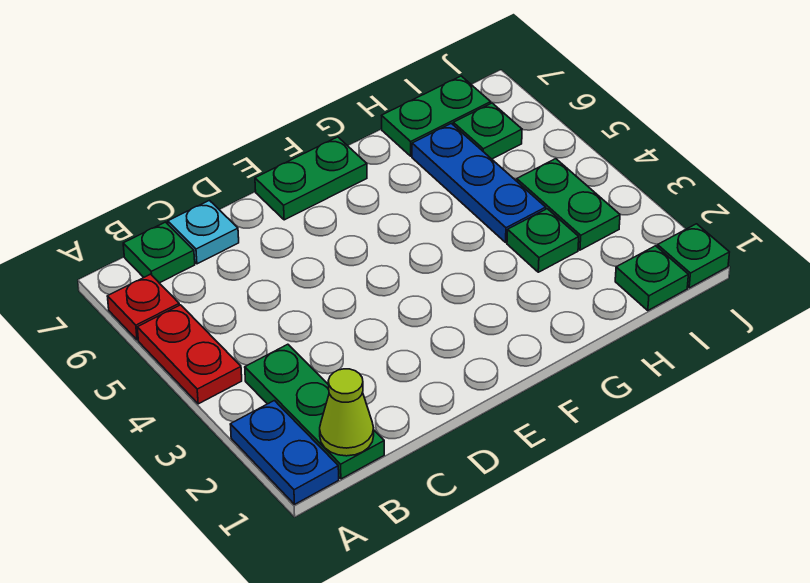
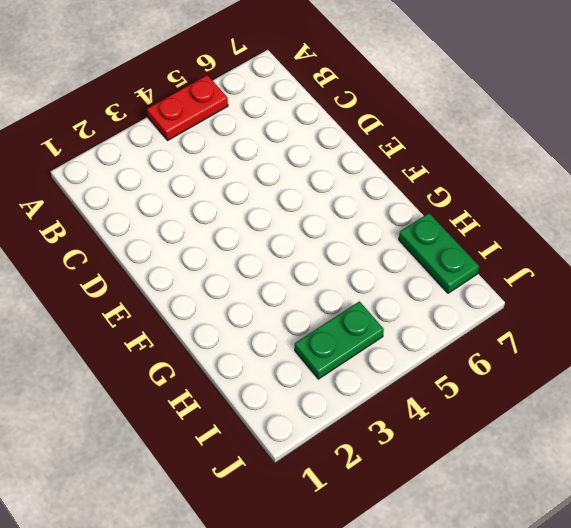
none -> blue 1x2 plate [230,401,339,504]
none -> red 1x1 plate [107,274,179,340]
none -> green 1x3 plate [245,344,384,479]

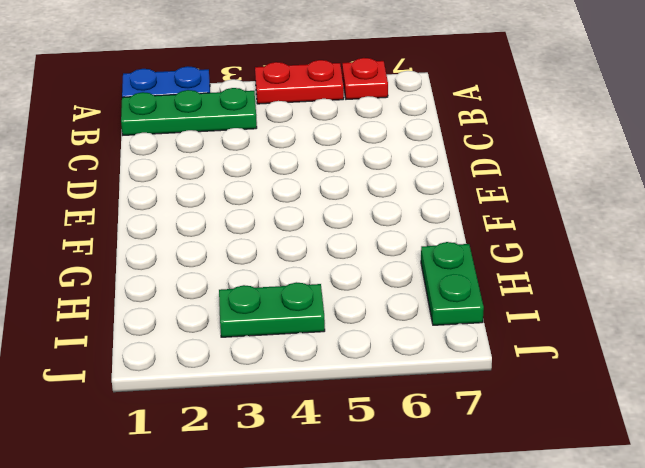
none -> green 1x1 plate [123,222,195,283]
none -> cyan 1x1 plate [168,200,239,264]
none -> green 1x2 plate [255,137,367,220]

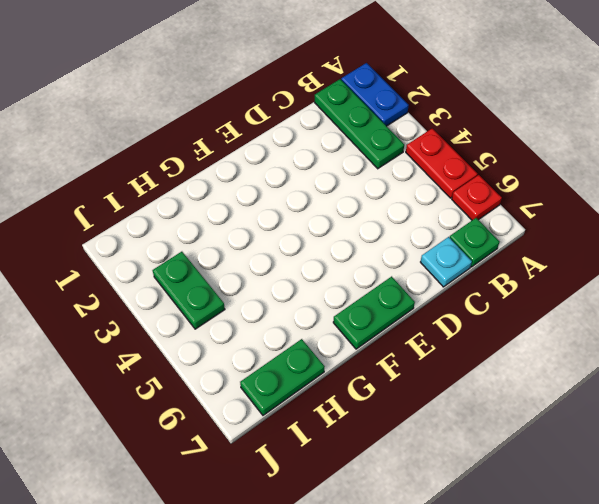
none -> green 1x1 plate [507,209,579,272]
none -> blue 1x3 plate [412,123,546,242]
none -> green 1x1 plate [615,246,688,311]

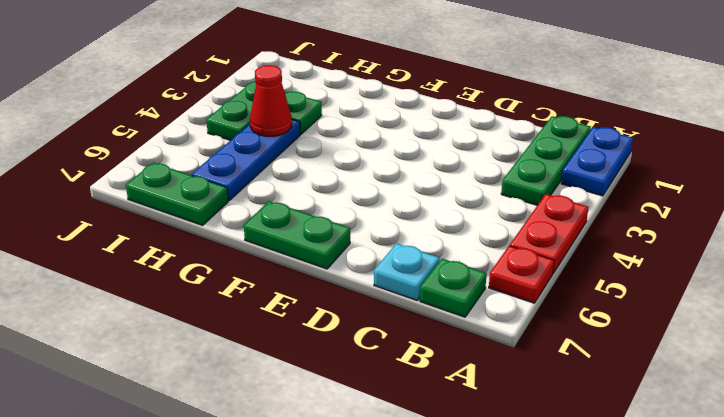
red 1x1 cone [250,65,292,136] -> none
none -> green 1x1 plate [615,246,688,311]
none -> green 1x1 plate [453,103,522,159]
none -> green 1x1 plate [657,224,729,288]

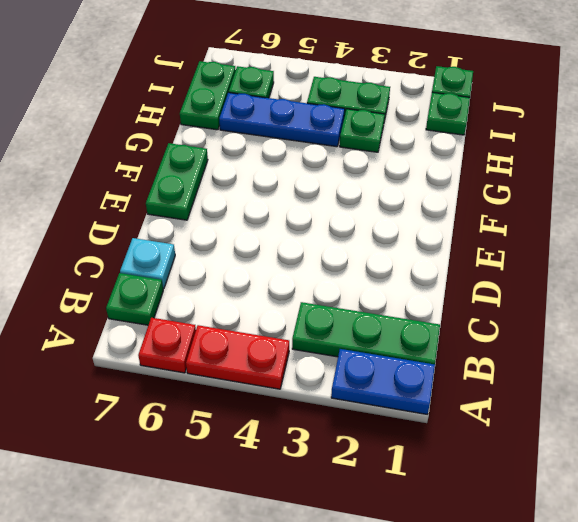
none -> lime 1x1 cone [320,369,374,456]

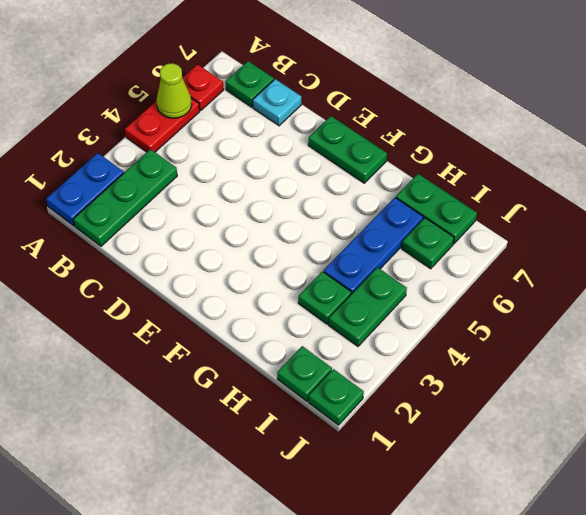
lime 1x1 cone [157,63,192,118] -> lime 1x1 cone moved to [320,369,374,456]

